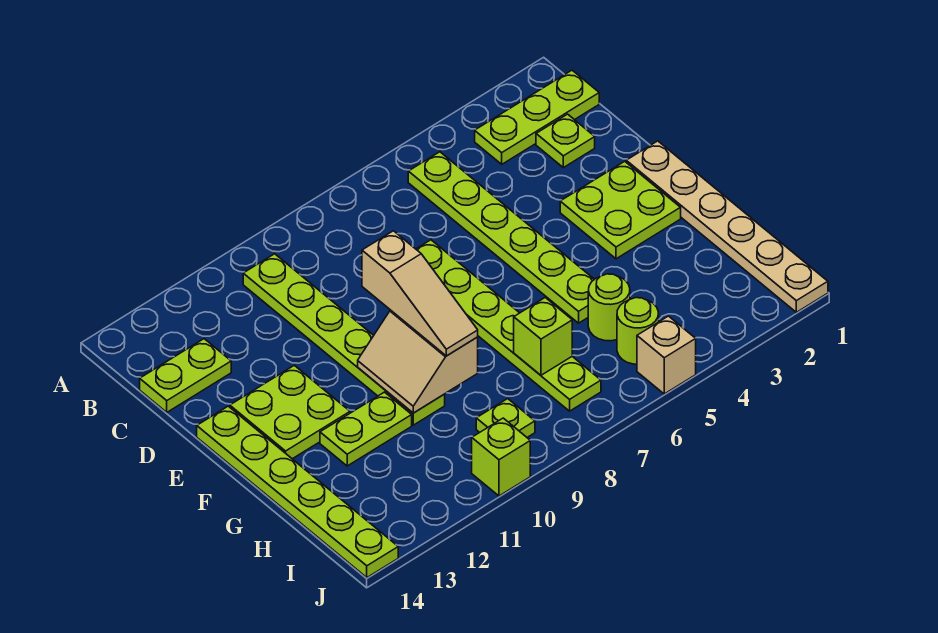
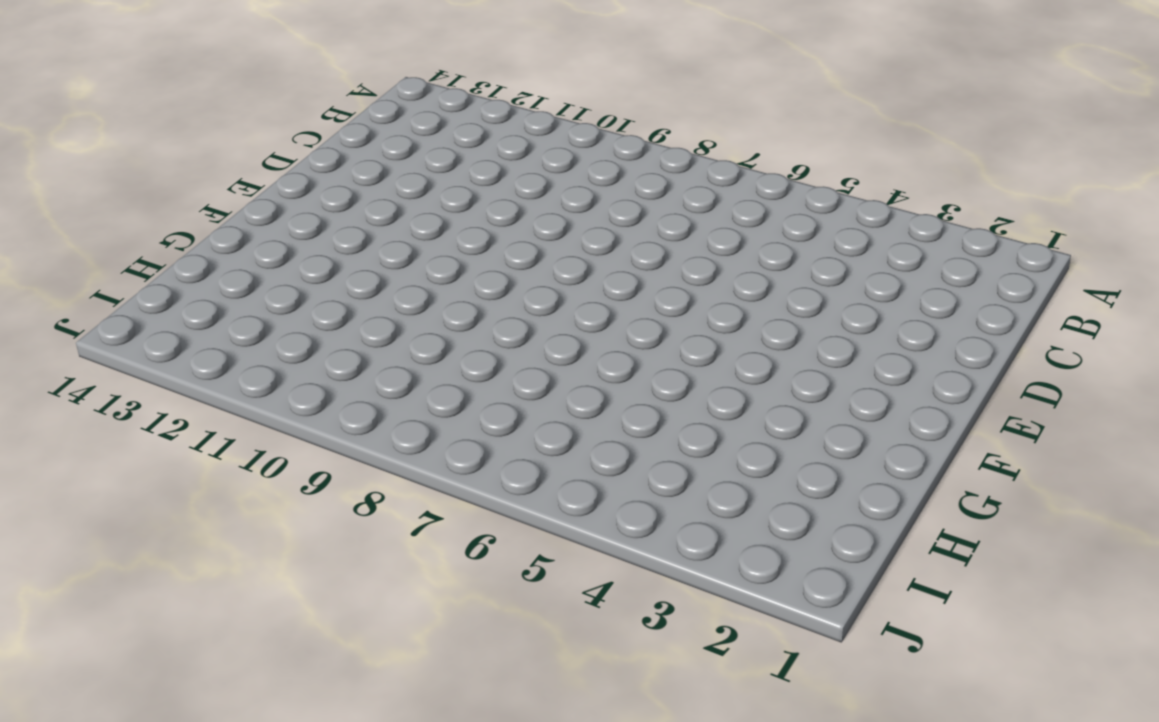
none -> lime 1x3 plate [475,70,599,164]
none -> lime 1x6 plate [408,152,594,323]
none -> lime 1x6 plate [243,254,445,425]

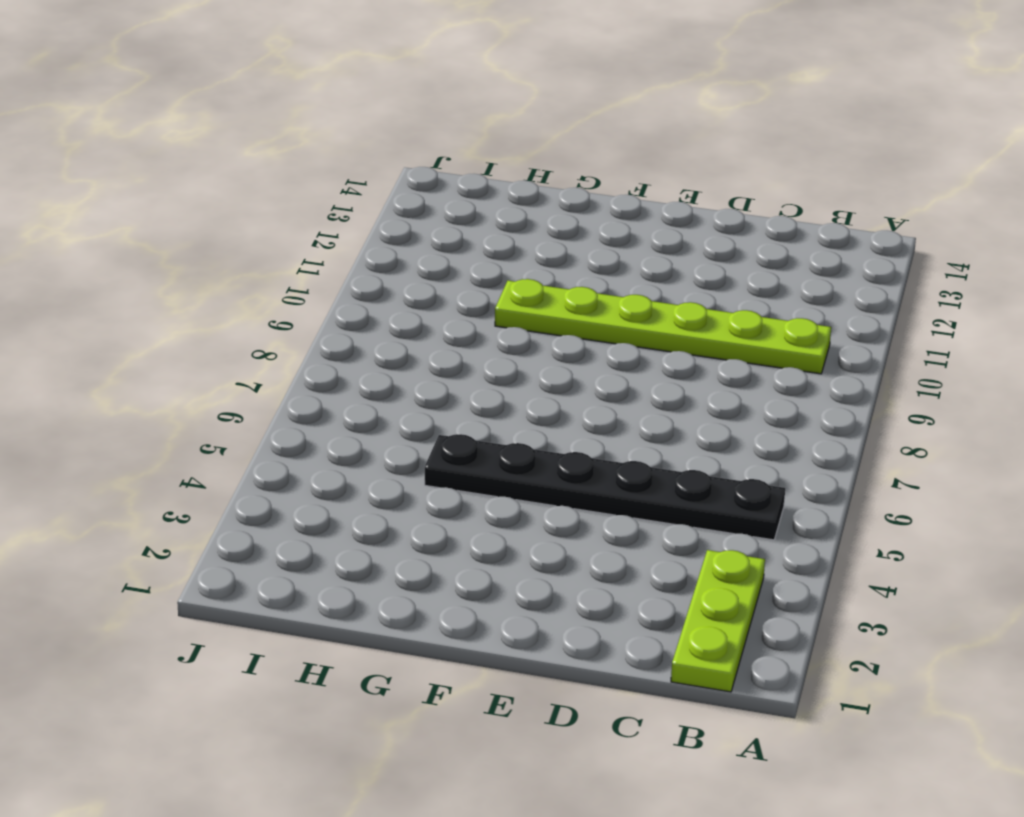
black 1x6 plate [425,434,785,540] -> lime 1x6 plate [408,152,594,323]
none -> lime 1x1 plate [536,114,595,168]
none -> lime 1x2 plate [140,339,231,412]
none -> lime 1x6 plate [416,240,601,411]

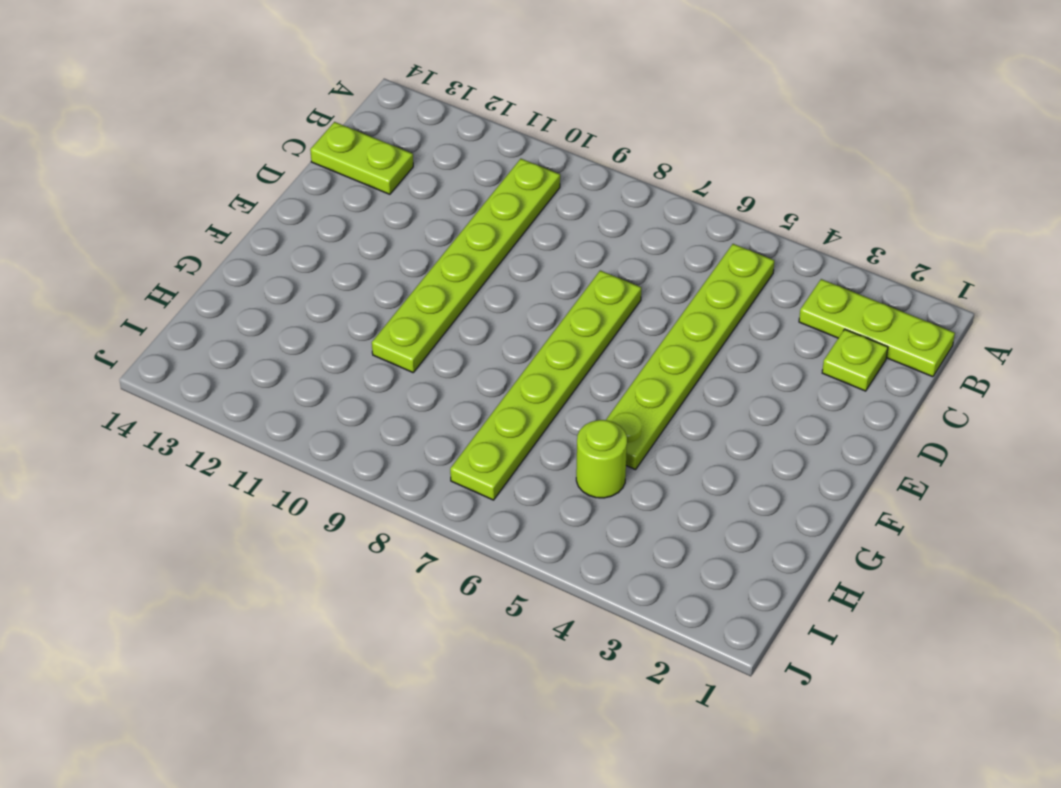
none -> tan 1x6 plate [626,141,828,312]
none -> lime 2x2 plate [560,161,681,259]
none -> lime 2x2 plate [230,365,350,459]

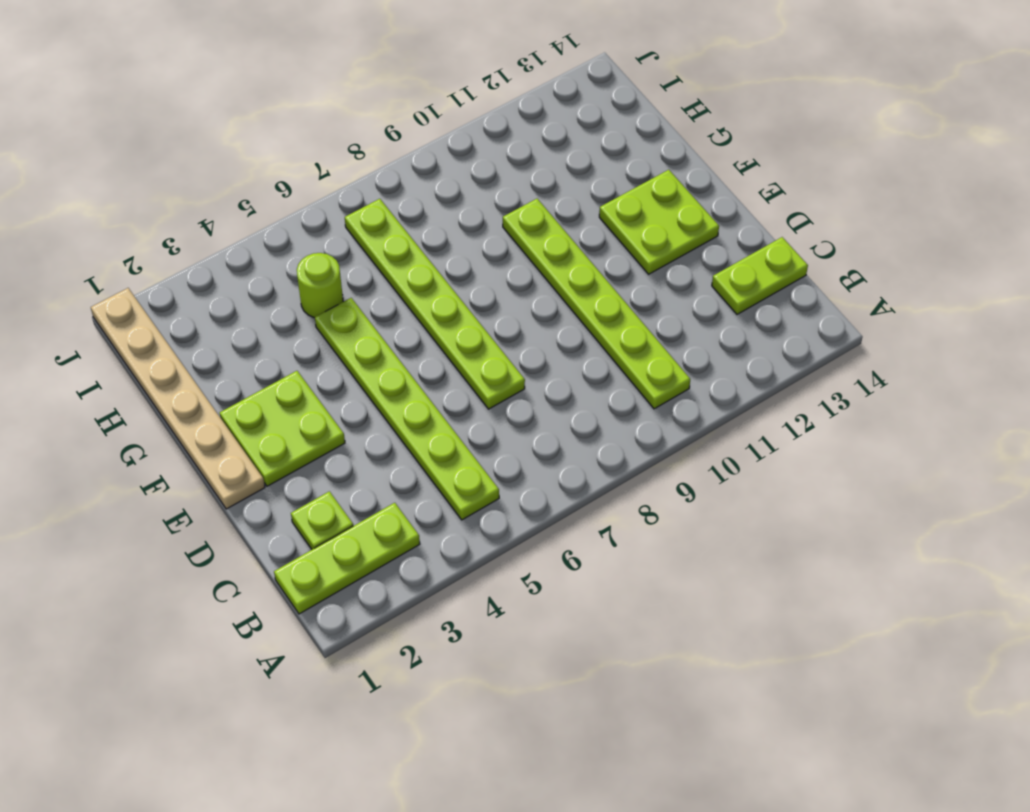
none -> lime 1x6 plate [197,406,398,577]
none -> lime 1x2 plate [320,392,412,466]
none -> lime 1x1 round brick [617,298,659,364]

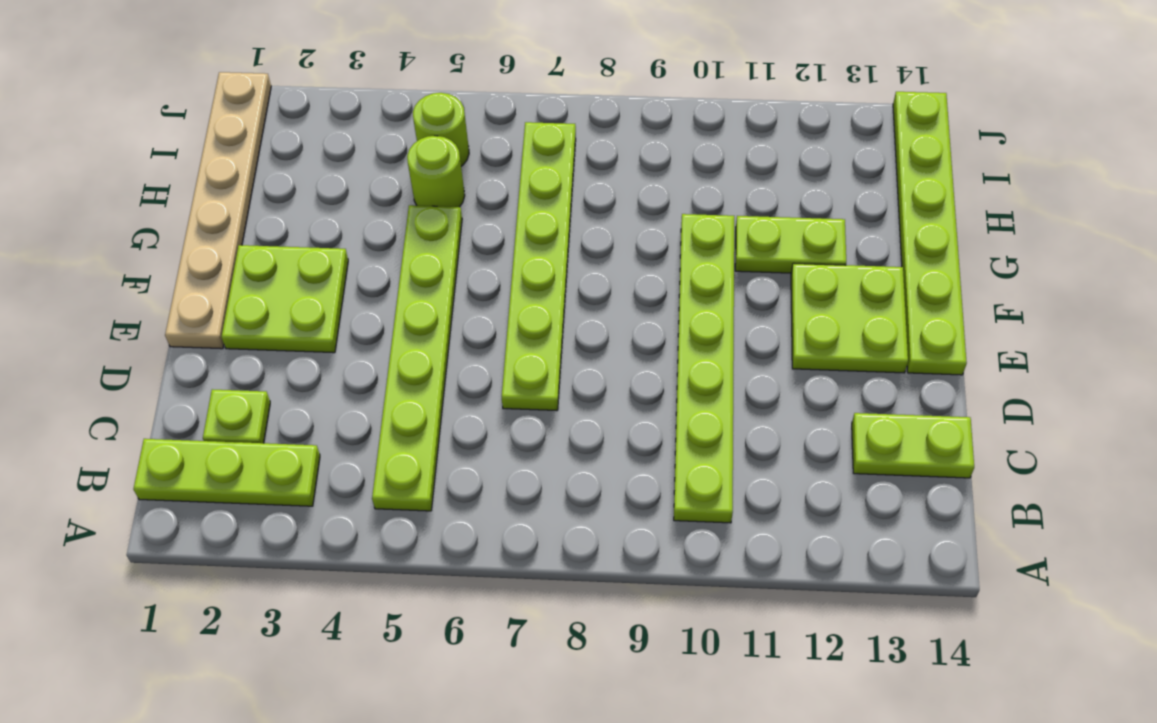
none -> lime 1x1 plate [476,399,535,437]
none -> tan 1x1 brick [637,316,696,394]
none -> lime 1x1 brick [472,418,530,496]

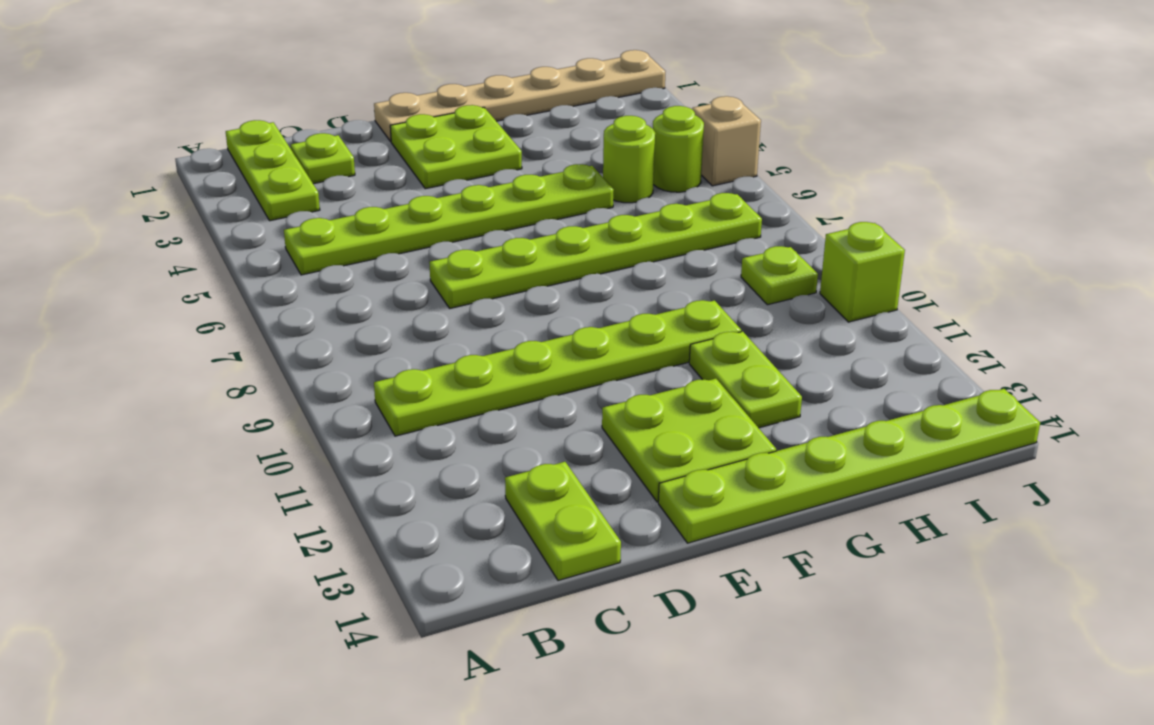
none -> tan 2x2 slope [358,310,478,413]
none -> lime 1x1 brick [514,298,572,375]
none -> tan 1x3 slope [362,231,478,356]

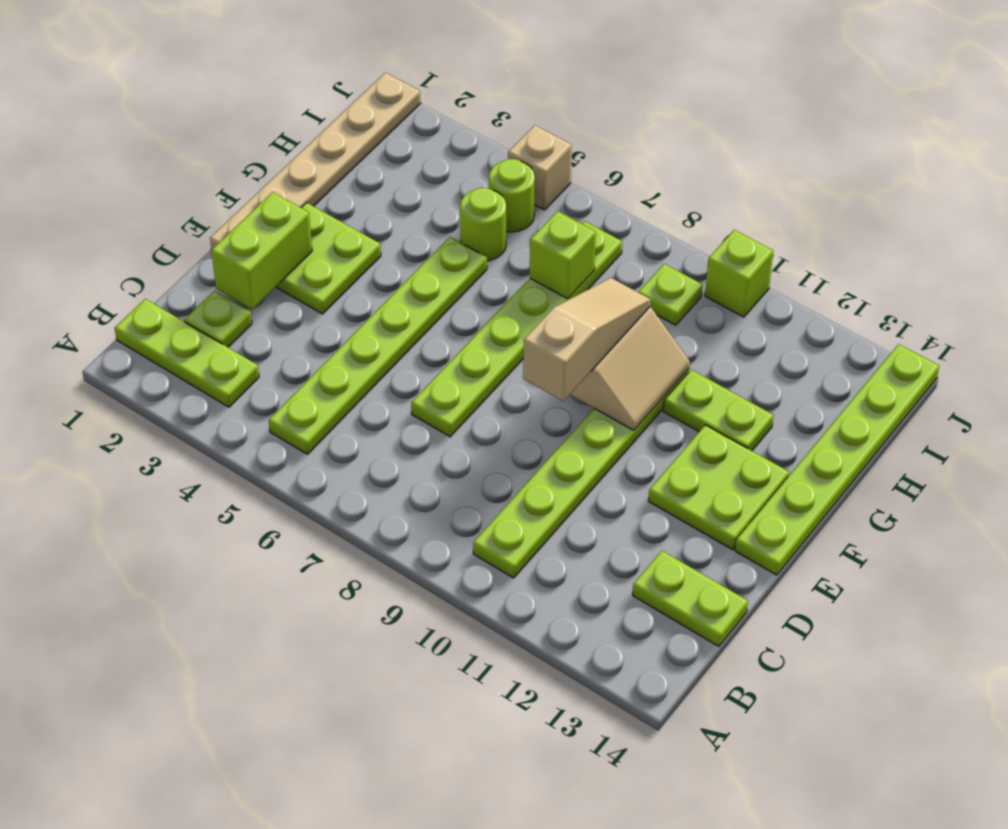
lime 1x2 brick [211,192,312,309] -> none

